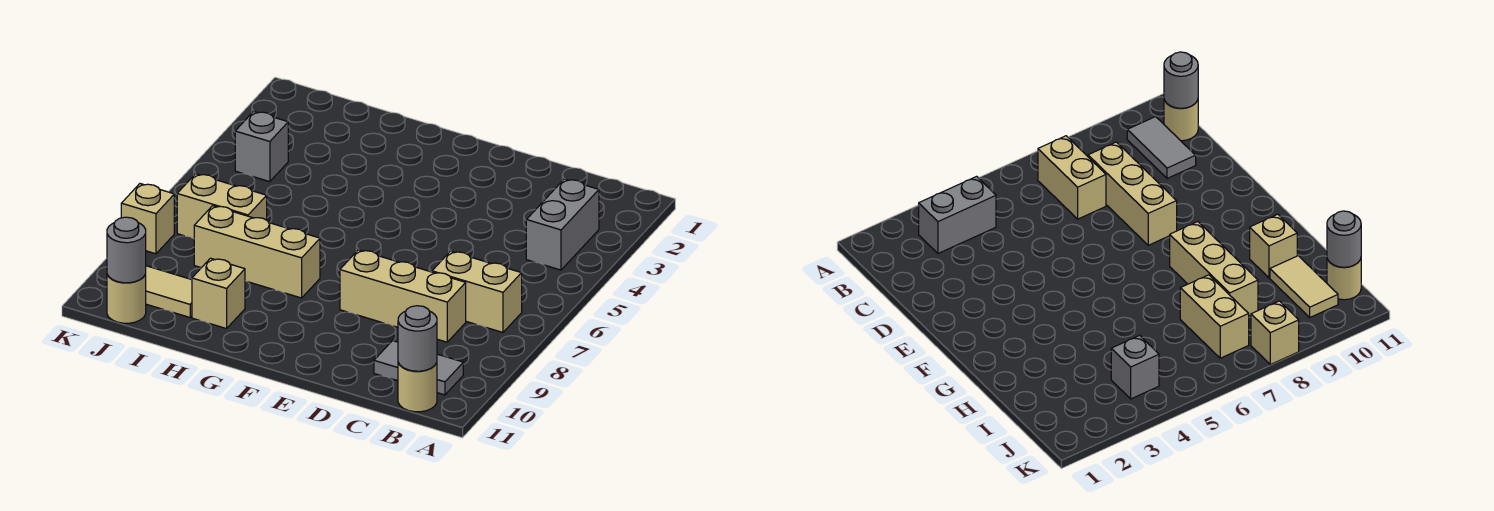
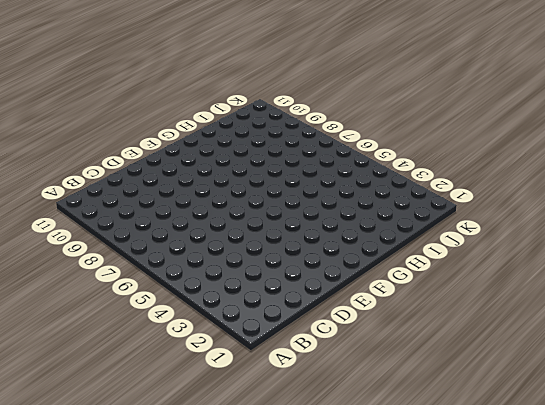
none -> grey 1x2 brick [526,179,599,270]
none -> tan 1x2 brick [432,251,522,332]
none -> grey 1x2 tile [374,341,463,395]

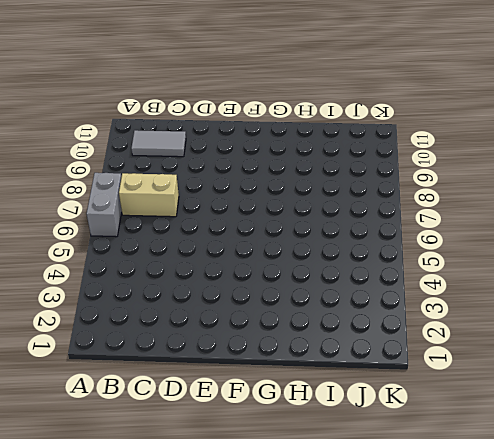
grey 1x2 brick [87,173,122,237] -> grey 1x2 brick moved to [526,179,599,270]
none -> tan 1x1 round brick [398,363,437,412]
none -> tan 1x3 brick [340,250,466,342]
none -> tan 1x3 brick [194,206,320,298]

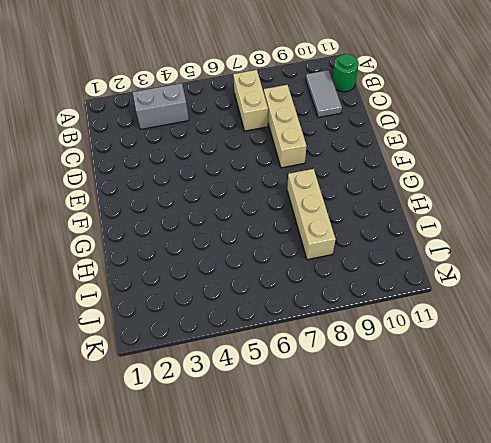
green 1x1 round brick [332,54,359,92] -> tan 1x1 round brick [398,363,437,412]
none -> tan 1x1 brick [192,258,245,329]
none -> tan 1x2 brick [177,174,267,239]
none -> tan 1x2 tile [146,266,192,317]

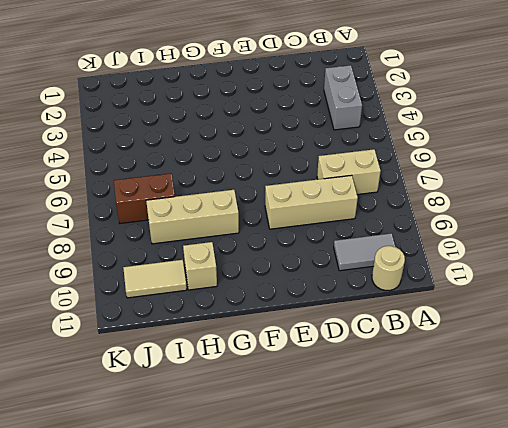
brown 1x2 brick [114,173,175,223] -> tan 1x2 brick [177,174,267,239]
none -> grey 1x1 brick [235,111,288,182]
none -> tan 1x1 round brick [107,274,146,323]
none -> tan 1x1 brick [121,184,174,254]

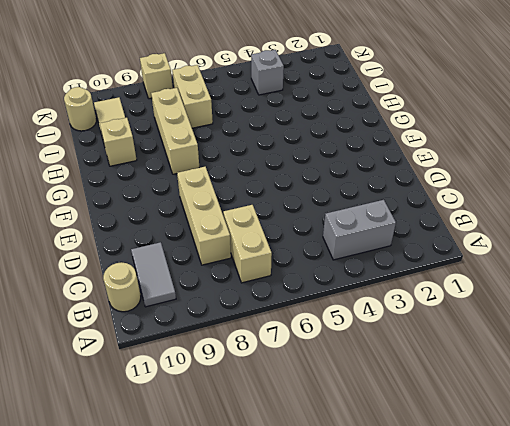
none -> grey 1x1 round brick [398,306,437,371]
none -> grey 1x1 round brick [107,217,146,283]

